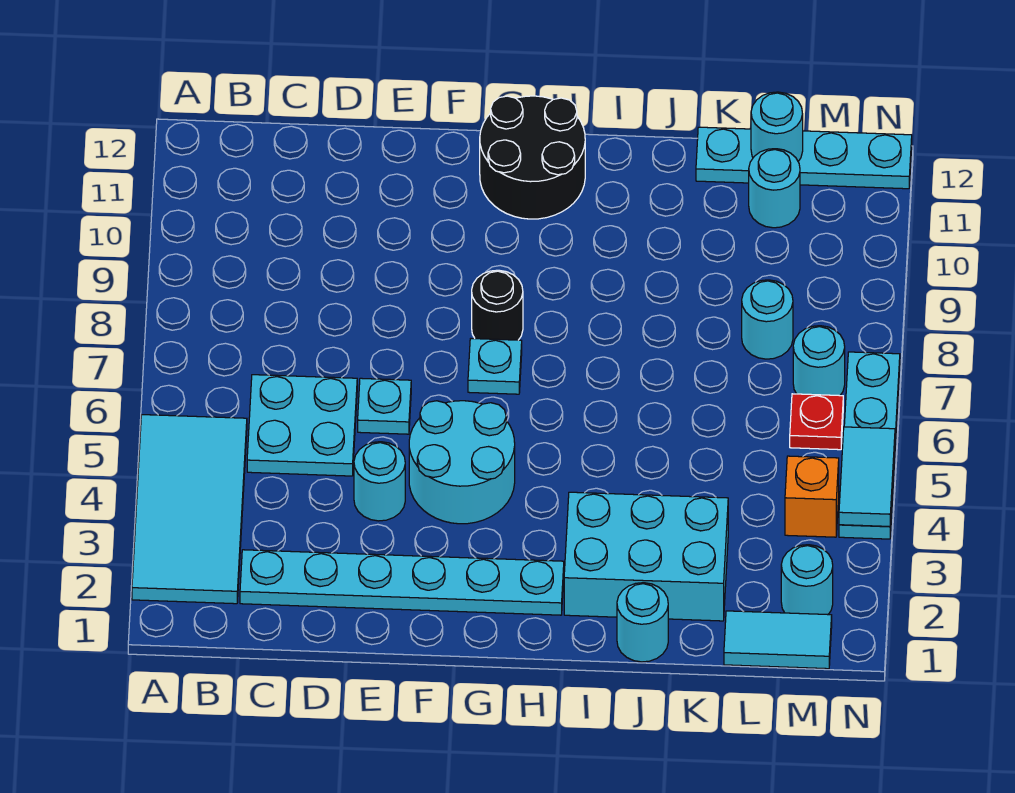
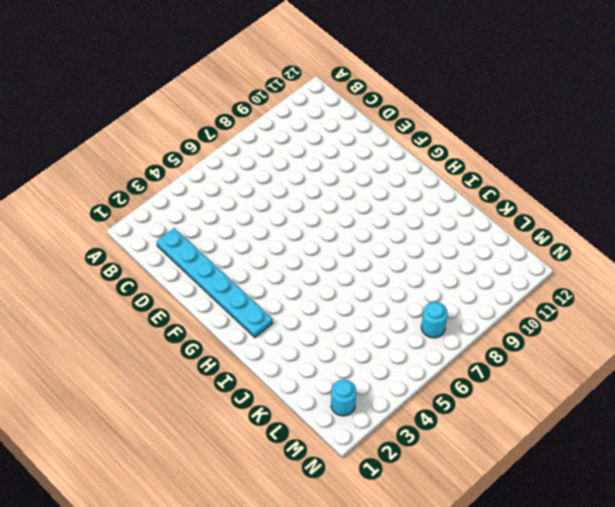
none -> cyan 2x4 tile [132,415,247,604]
none -> cyan 2x2 plate [247,375,357,476]
none -> cyan 1x1 round brick [354,442,405,521]

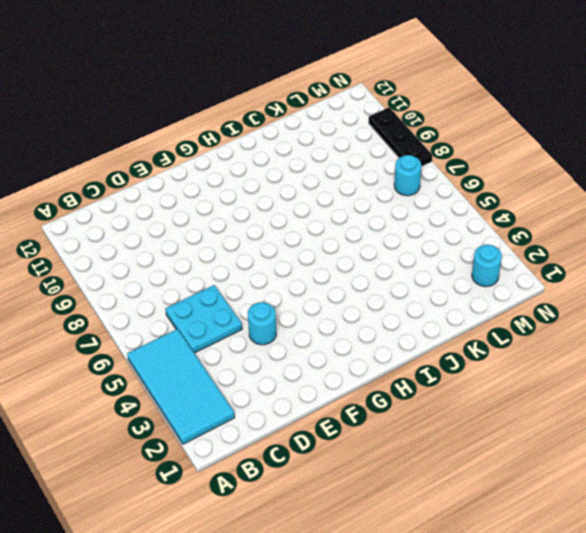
black 1x3 plate [369,107,432,167] -> none
none -> cyan 1x6 plate [240,550,564,615]
none -> cyan 1x1 plate [358,378,411,434]
none -> cyan 2x2 round brick [409,401,515,524]

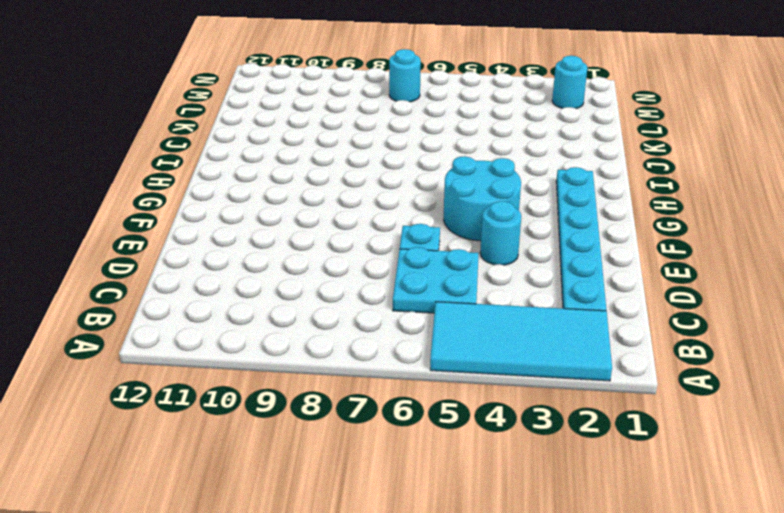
none -> cyan 1x1 plate [468,339,522,394]
none -> black 1x1 round brick [472,270,523,340]
none -> black 2x2 round brick [480,96,585,219]

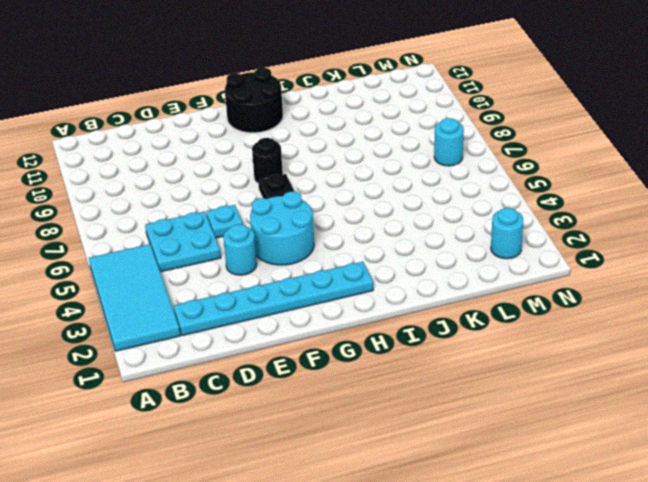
black 1x1 plate [258,174,294,199] -> cyan 1x1 plate [468,339,522,394]
none -> cyan 2x3 brick [564,492,728,621]
none -> cyan 1x1 round brick [617,583,668,662]
none -> cyan 1x4 plate [696,127,912,189]

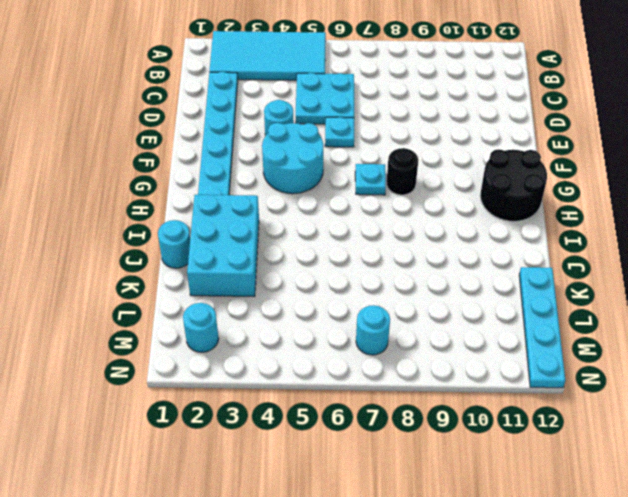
none -> cyan 1x2 tile [724,611,832,669]
none -> cyan 1x1 round brick [742,280,793,359]
none -> cyan 1x1 round brick [749,149,800,228]

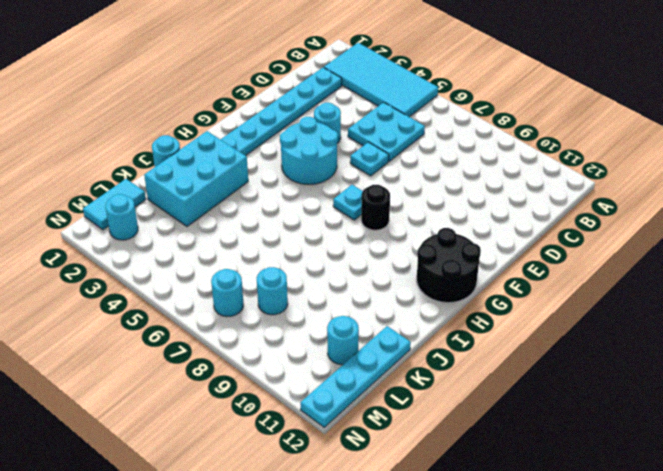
none -> orange 1x1 brick [785,456,839,537]
none -> red 1x1 plate [790,394,843,450]
none -> cyan 1x4 plate [839,352,900,539]

